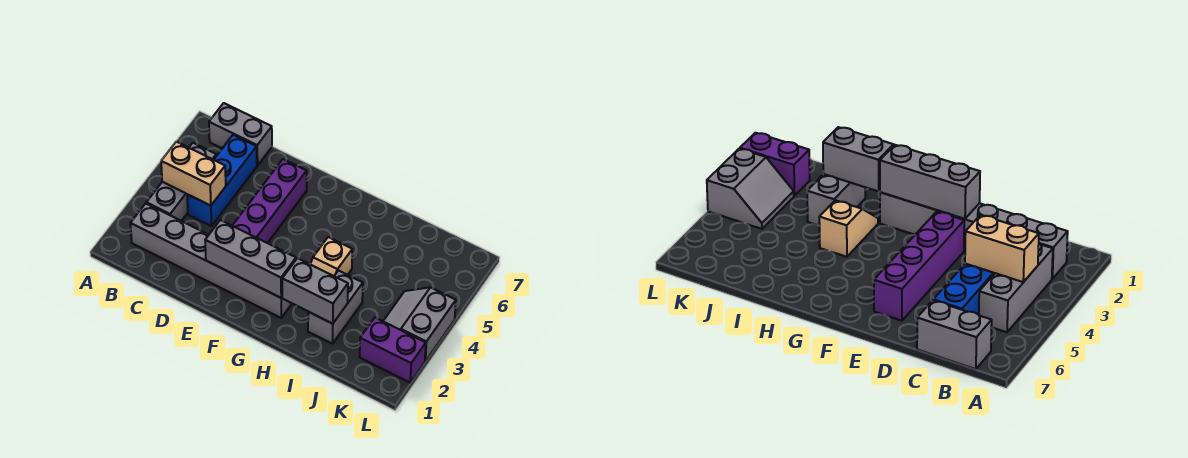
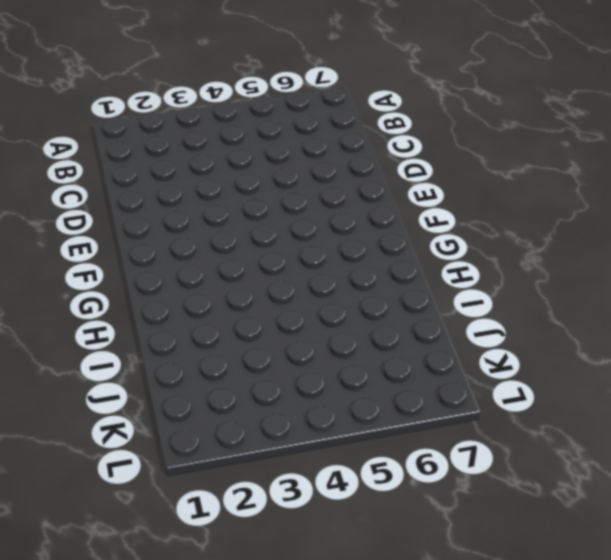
none -> grey 1x6 brick [130,204,292,318]
none -> grey 1x3 brick [146,143,216,221]
none -> grey 1x2 brick [209,103,272,166]

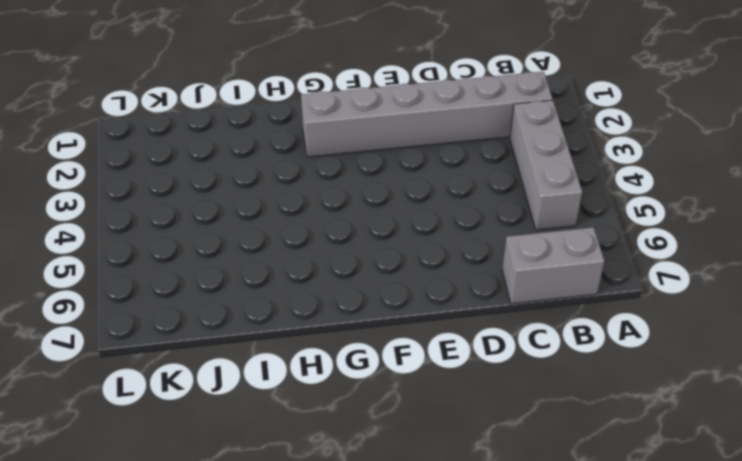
none -> blue 1x3 brick [187,135,257,226]
none -> purple 1x4 brick [232,159,307,243]
none -> tan 1x2 slope [310,237,352,276]

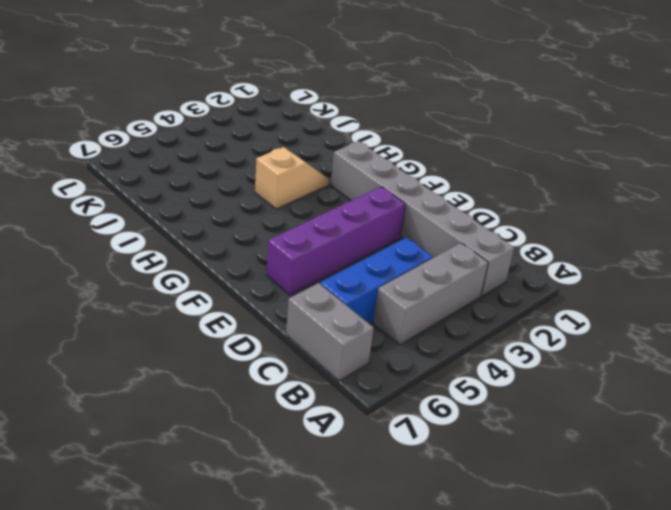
none -> grey 1x2 brick [308,271,363,344]
none -> purple 1x2 brick [360,318,426,383]
none -> grey 2x2 slope [383,287,456,361]

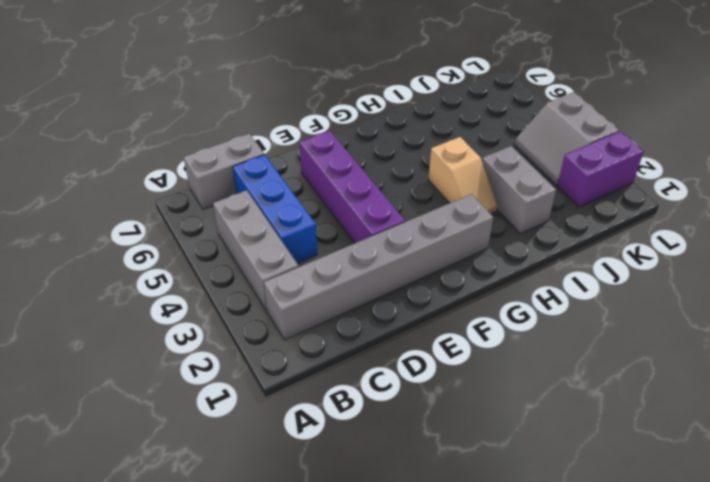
none -> tan 1x2 brick [161,142,226,206]
none -> grey 1x3 brick [205,220,296,298]
none -> grey 1x2 brick [282,258,348,324]

